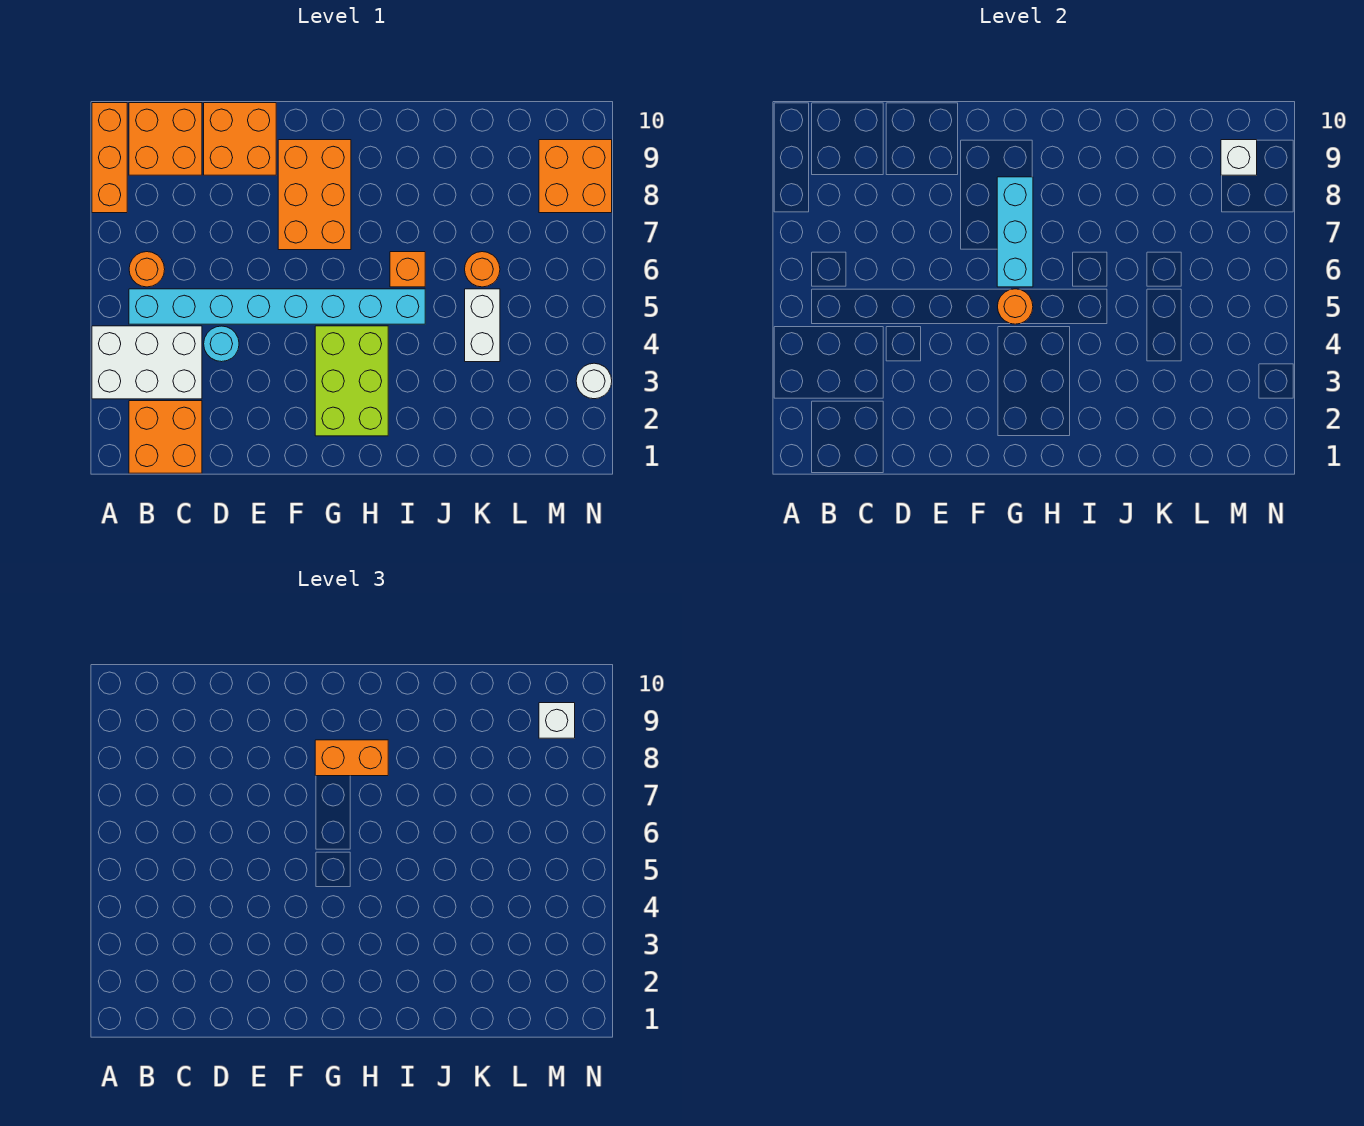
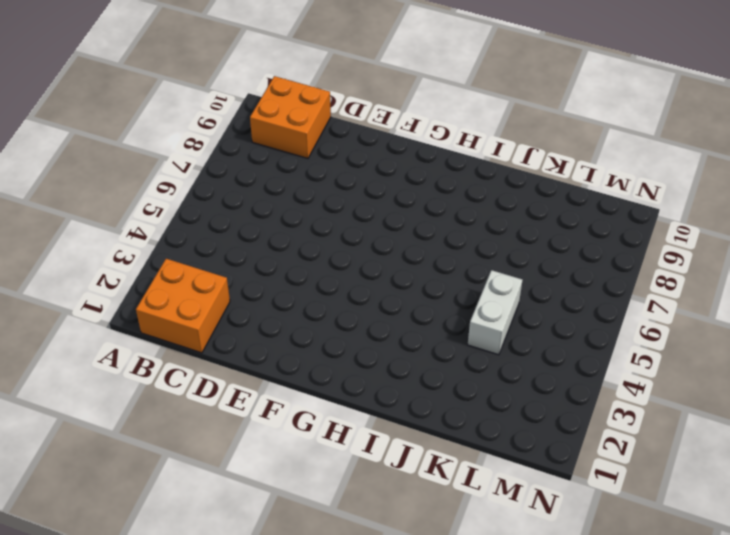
none -> white 2x3 brick [92,326,202,399]
none -> orange 1x3 brick [92,103,127,213]
none -> cyan 1x8 brick [129,289,425,324]

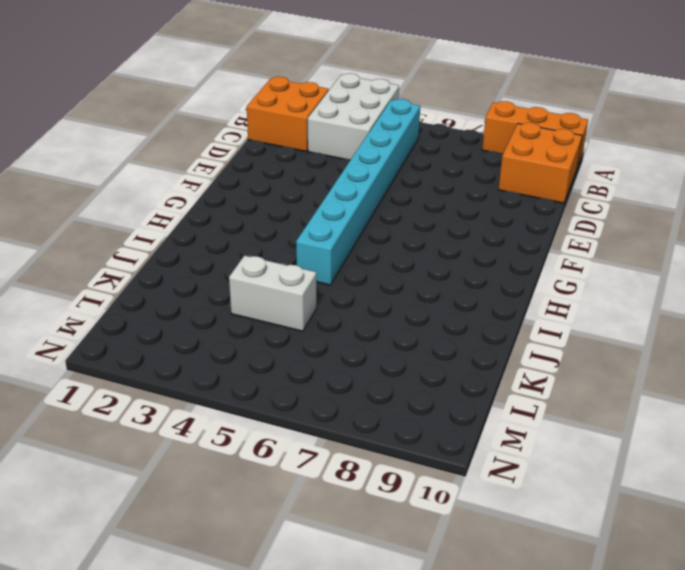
none -> orange 1x1 round brick [129,252,165,287]
none -> cyan 1x1 round brick [204,326,239,362]
none -> orange 2x2 brick [204,103,276,175]

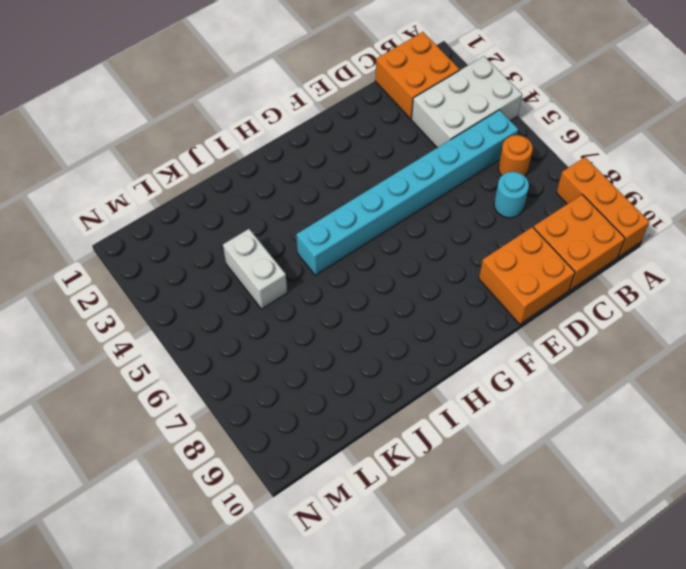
cyan 1x1 round brick [494,172,529,218] -> cyan 1x1 round brick moved to [204,326,239,362]
none -> orange 2x3 brick [278,140,351,250]
none -> lime 2x3 brick [315,326,388,436]
none -> orange 1x1 brick [390,252,425,287]

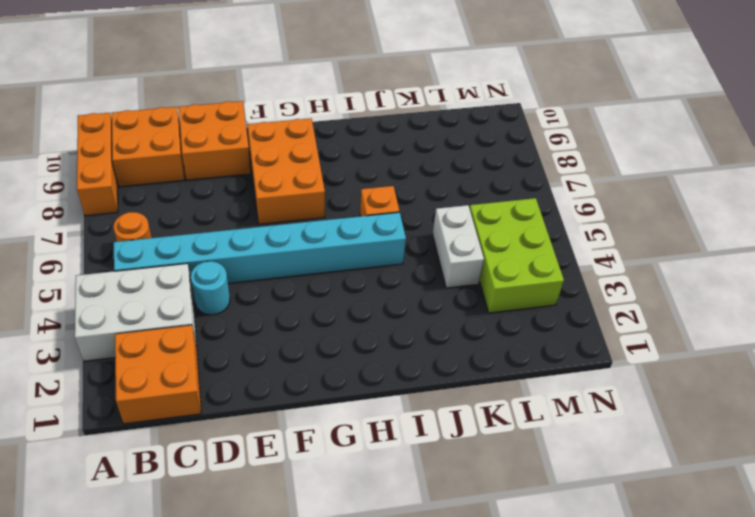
lime 2x3 brick [470,198,564,313] -> lime 2x3 brick moved to [315,326,388,436]
none -> orange 1x1 round brick [465,252,500,287]
none -> orange 2x2 brick [539,140,612,213]
none -> white 1x1 round brick [576,363,612,399]

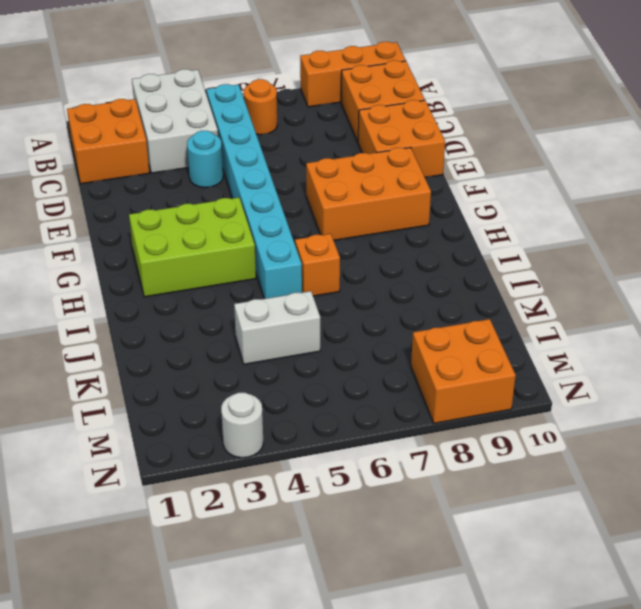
none -> orange 1x1 round brick [465,252,500,287]
none -> orange 1x1 round brick [998,289,1033,324]
none -> cyan 1x3 brick [997,177,1033,287]

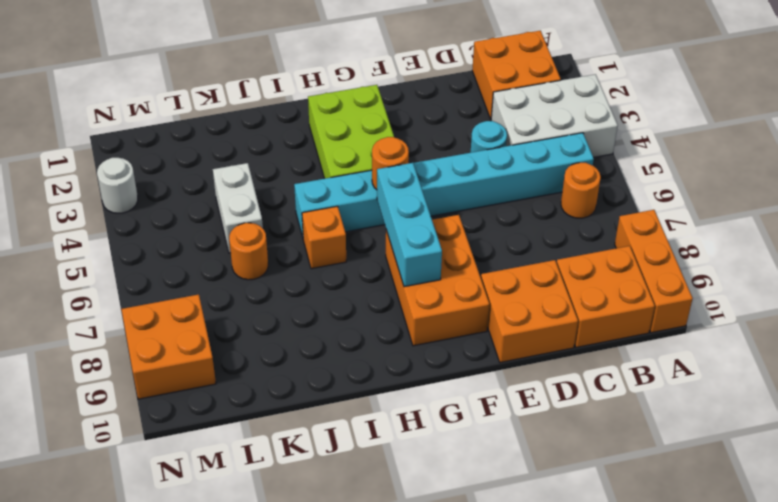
none -> white 1x1 brick [1221,140,1257,175]
none -> orange 1x2 brick [315,740,388,776]
none -> white 1x1 brick [539,703,575,738]

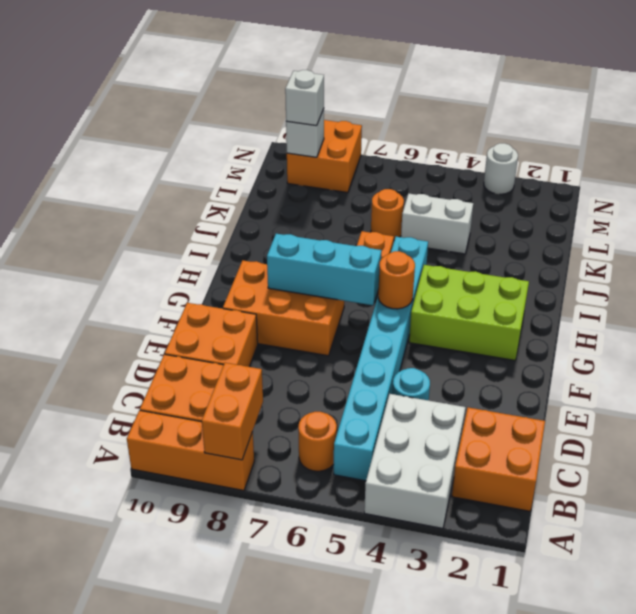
orange 1x2 brick [202,363,263,460] -> orange 1x2 brick moved to [315,740,388,776]

